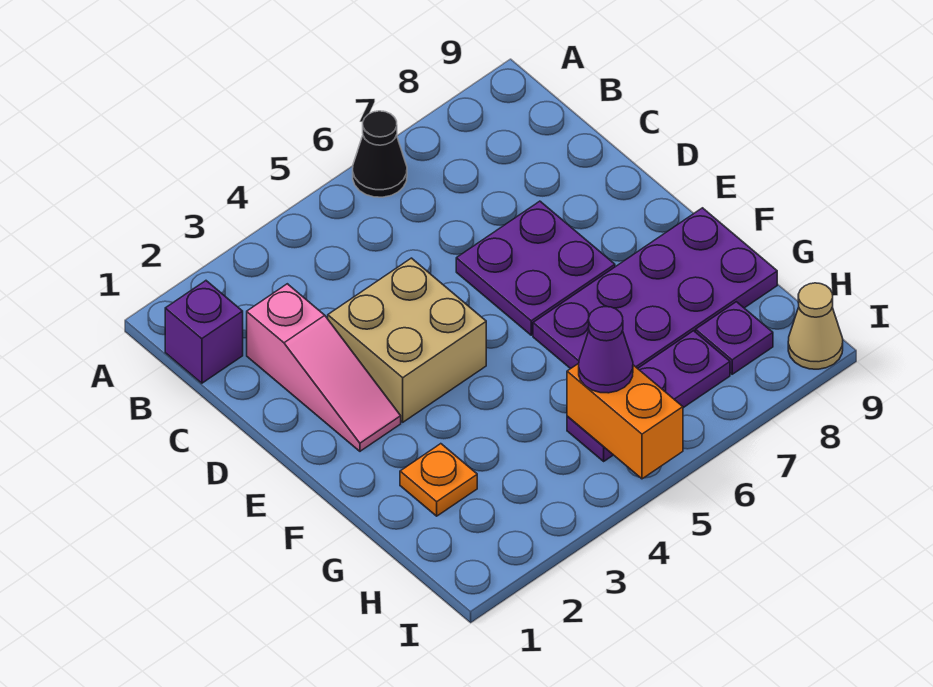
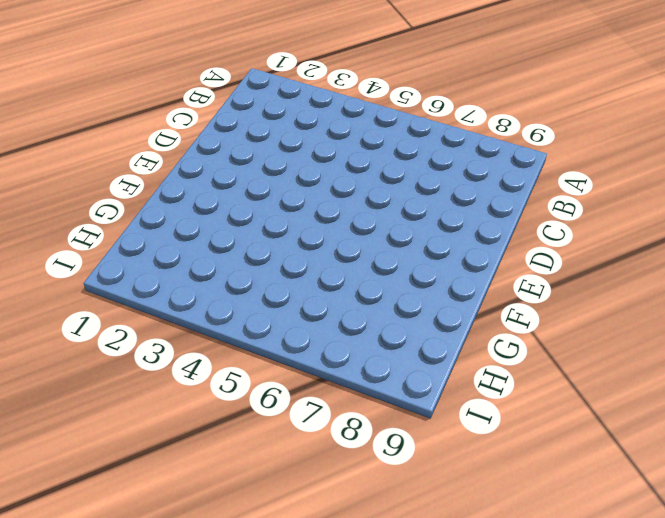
none -> black 1x1 cone [353,111,407,197]
none -> purple 1x1 brick [165,281,243,383]
none -> pink 1x3 slope [247,284,401,451]

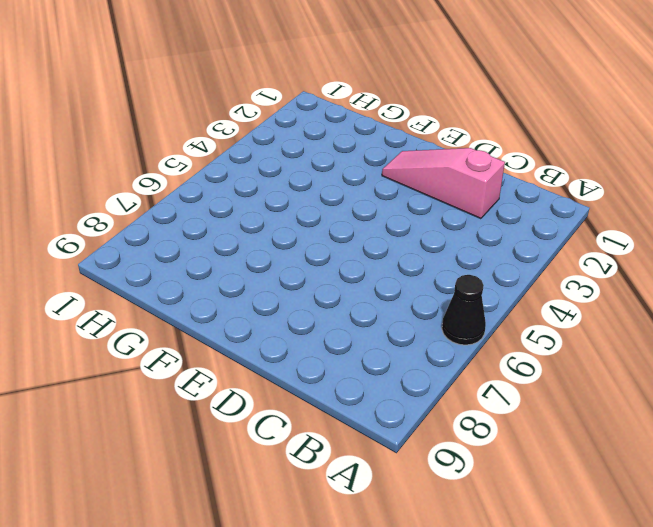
none -> purple 1x1 brick [165,281,243,383]
none -> tan 2x2 brick [328,258,486,422]
none -> purple 2x2 plate [456,201,615,335]

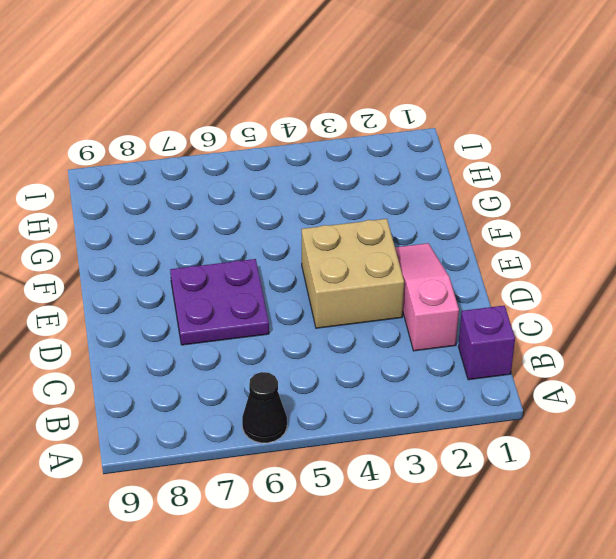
none -> purple 2x4 plate [533,208,777,369]
none -> orange 1x1 plate [400,444,477,516]
none -> purple 1x3 plate [567,331,730,461]

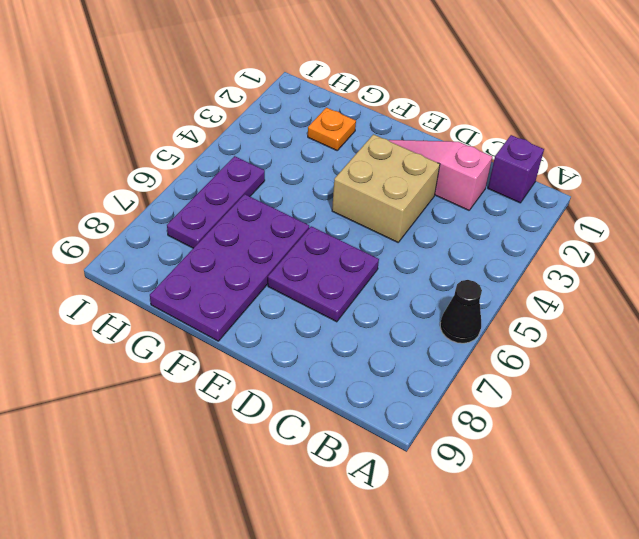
none -> purple 1x1 plate [696,302,773,374]
none -> tan 1x1 cone [788,283,843,369]
none -> orange 1x2 brick [567,363,683,479]

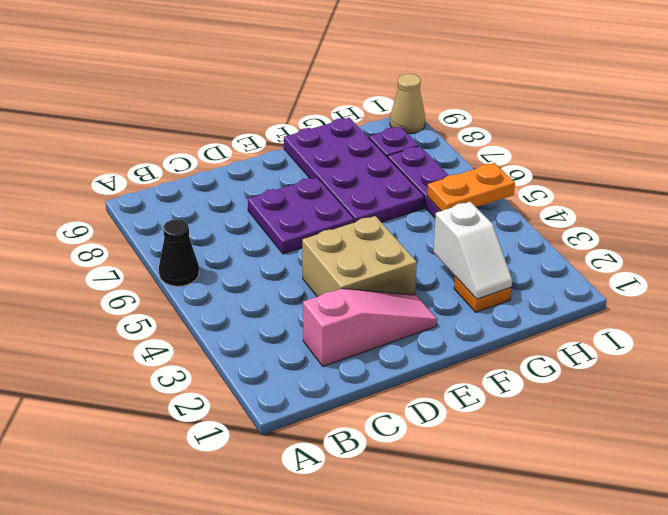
white 1x2 slope [434,202,512,299] -> none
orange 1x2 plate [427,163,515,211] -> orange 1x2 brick [567,363,683,479]
none -> purple 1x1 brick [165,281,243,383]
none -> purple 1x1 cone [579,307,633,393]

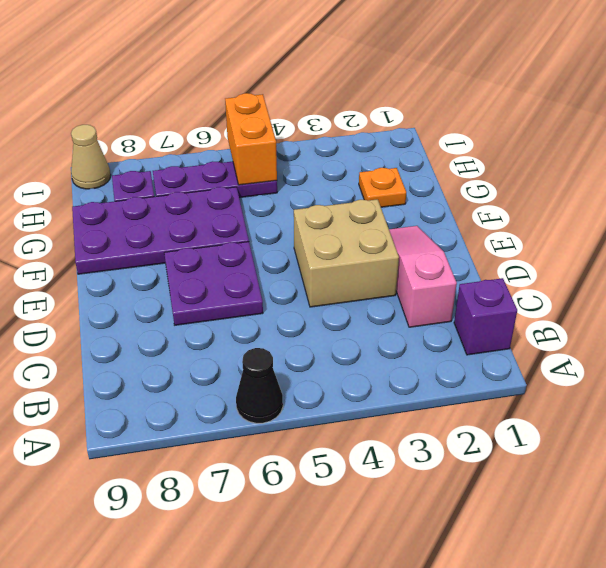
none -> purple 1x1 cone [579,307,633,393]

